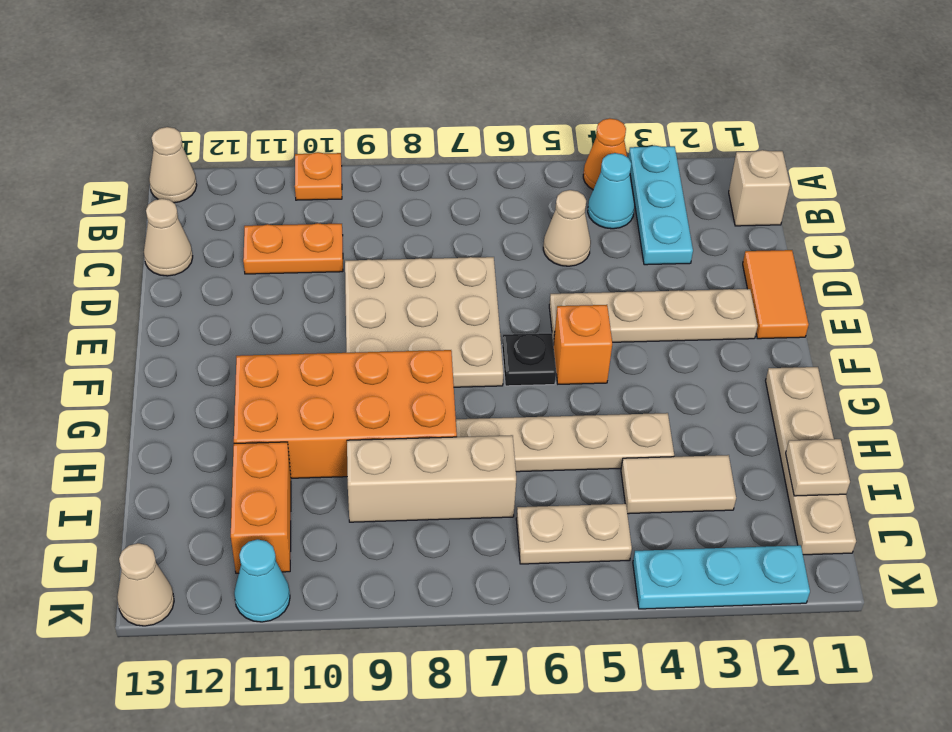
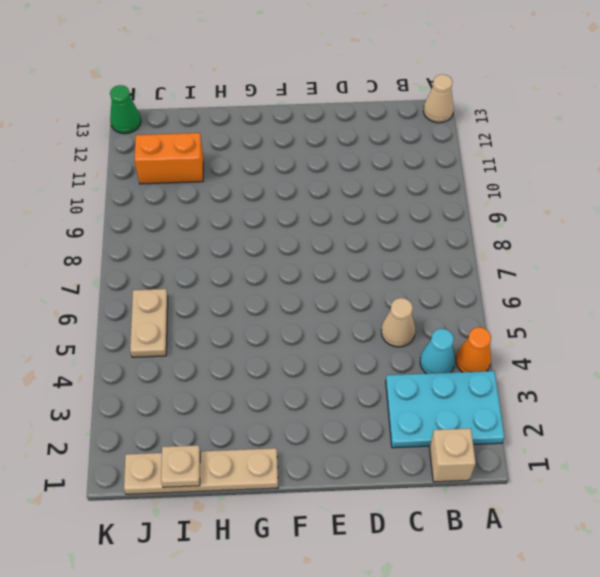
cyan 2x3 plate [386,371,505,448] -> cyan 1x3 plate [629,146,693,265]
green 1x1 cone [110,85,141,134] -> tan 1x1 cone [117,543,174,626]
none -> orange 1x1 plate [295,152,342,200]
none -> orange 1x2 plate [243,223,343,274]
none -> tan 1x1 cone [144,199,193,276]

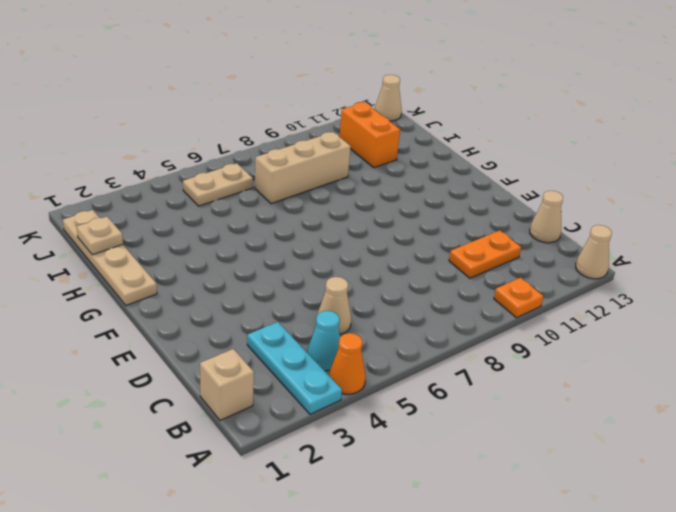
none -> orange 1x2 tile [743,250,809,339]
none -> tan 3x3 plate [345,257,504,387]
none -> tan 1x4 plate [549,289,758,344]

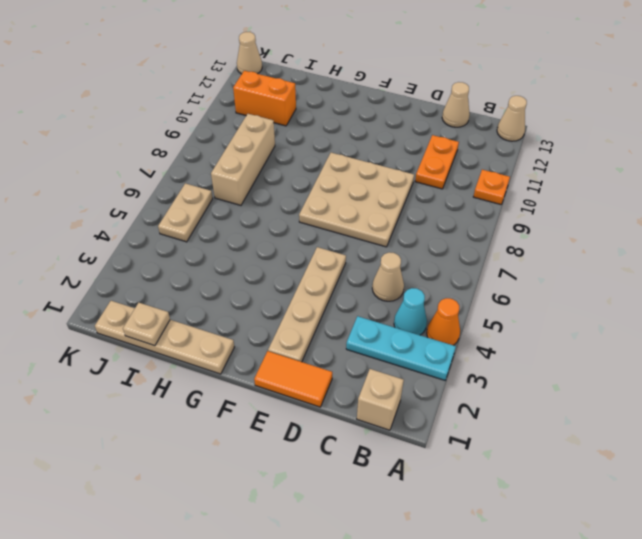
none -> orange 1x1 brick [553,305,612,384]
none -> black 1x1 plate [502,333,556,386]
none -> orange 2x4 brick [234,350,457,478]

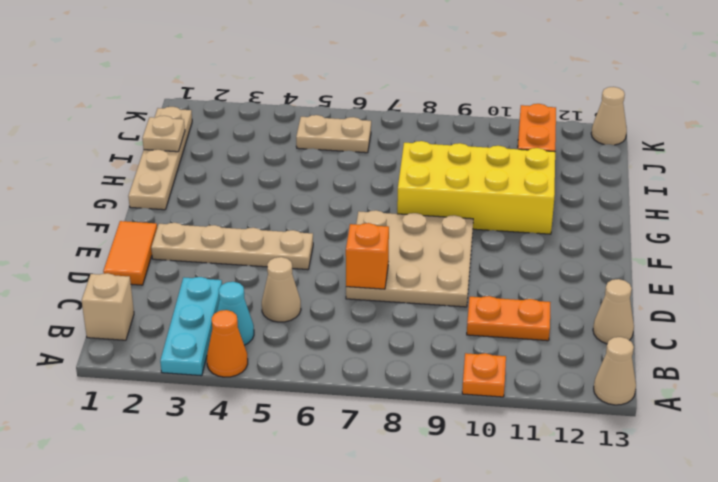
orange 1x1 brick [346,223,389,289] -> orange 1x1 brick moved to [553,305,612,384]
yellow 2x4 brick [397,141,555,234] -> orange 2x4 brick [234,350,457,478]
none -> black 1x1 plate [502,333,556,386]
none -> tan 1x4 plate [456,413,674,472]
none -> tan 1x2 tile [621,455,736,514]

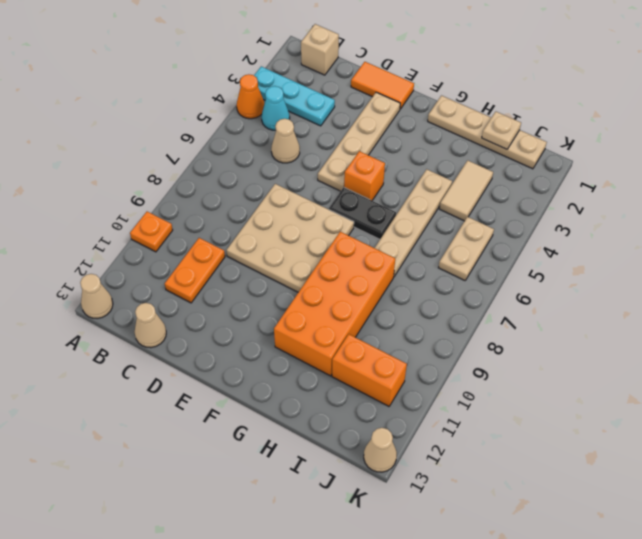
black 1x2 plate [329,187,396,239] -> black 1x1 plate [502,333,556,386]
none -> tan 1x3 brick [347,435,516,522]
none -> cyan 1x3 plate [633,545,810,609]
none -> cyan 1x1 cone [234,539,290,622]

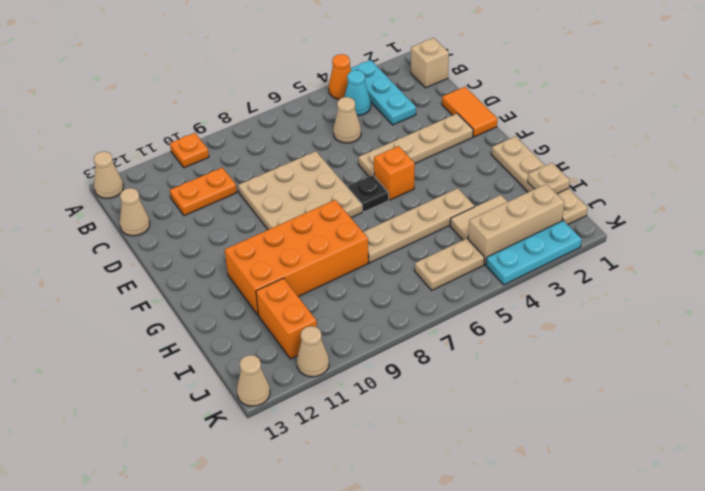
tan 1x3 brick [468,184,564,264] -> tan 1x3 brick moved to [347,435,516,522]
tan 1x1 cone [297,326,329,377] -> cyan 1x1 cone [234,539,290,622]

